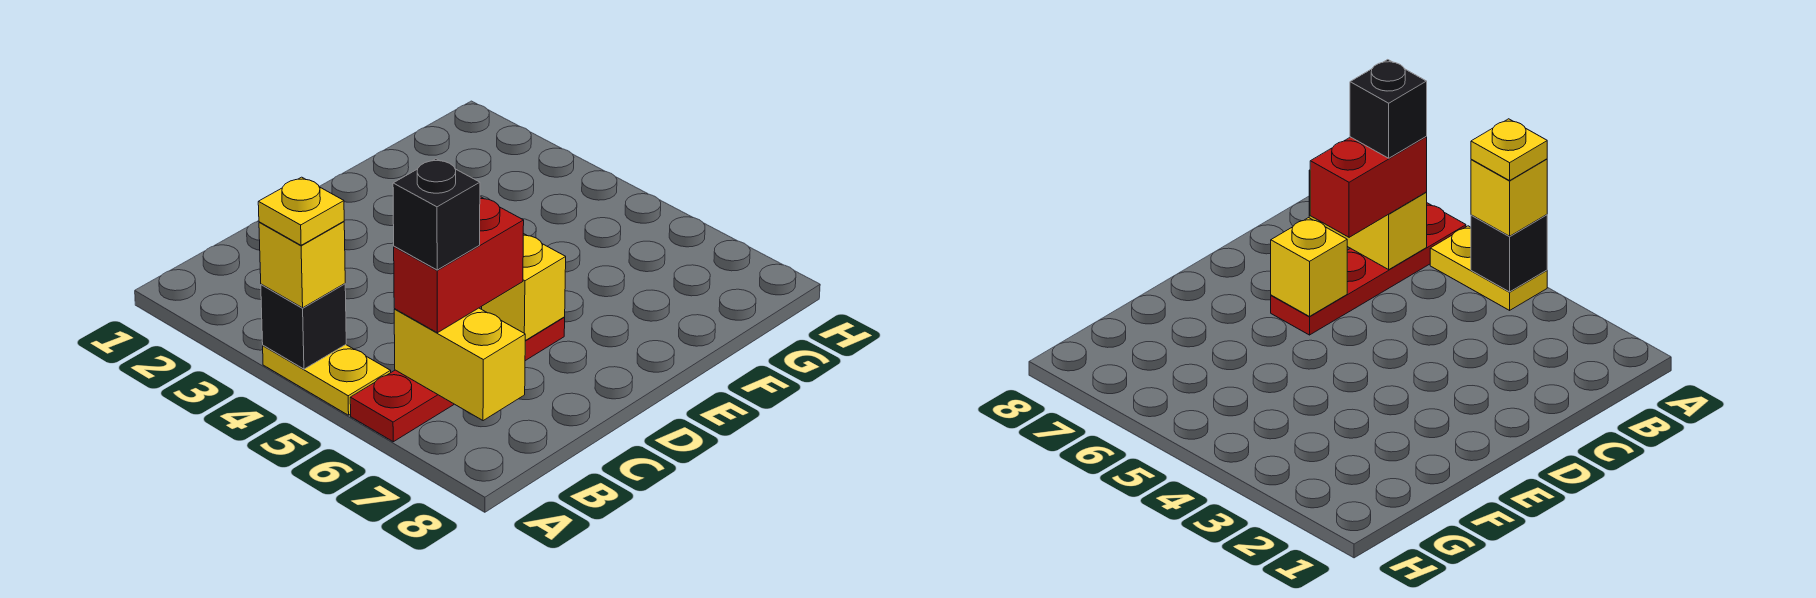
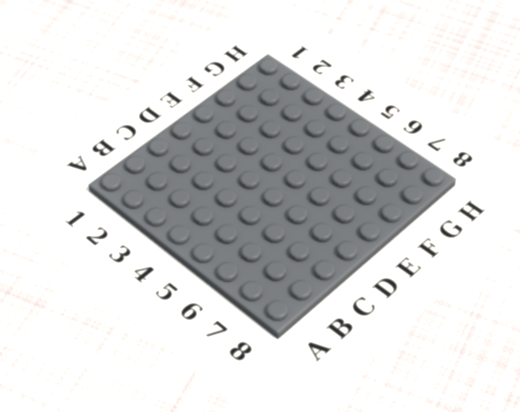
none -> yellow 1x2 plate [263,345,391,415]
none -> red 1x4 plate [350,317,565,442]

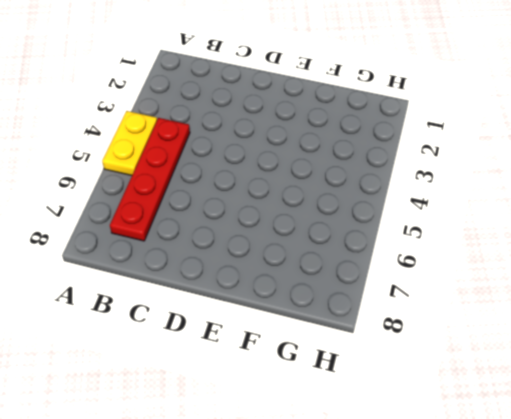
red 1x4 plate [110,118,190,241] -> red 1x4 plate turned to [350,317,565,442]
none -> black 1x1 brick [261,284,346,369]
none -> yellow 1x2 brick [394,308,525,421]

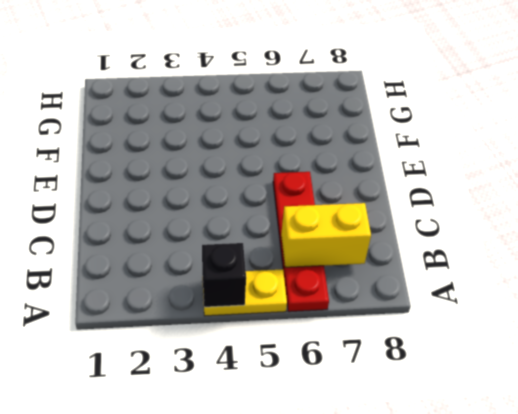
none -> yellow 1x1 brick [482,234,566,341]
none -> yellow 1x1 brick [259,221,345,308]

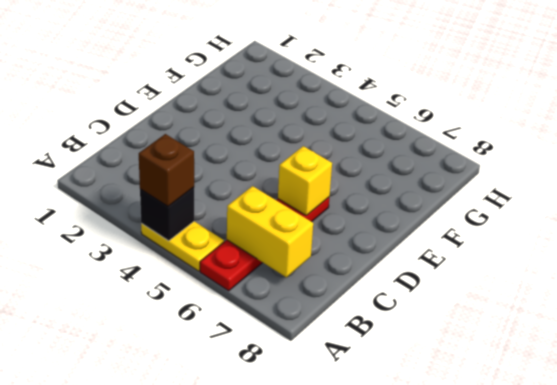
brown 1x1 brick [139,134,194,206] -> yellow 1x1 brick [259,221,345,308]
none -> red 1x2 brick [394,197,524,333]
none -> yellow 1x1 plate [258,177,344,245]

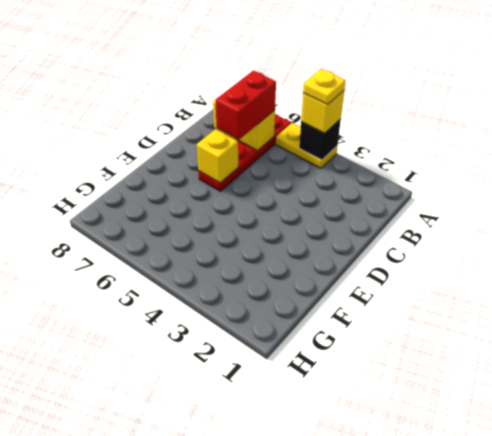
none -> black 1x1 brick [393,159,480,270]

